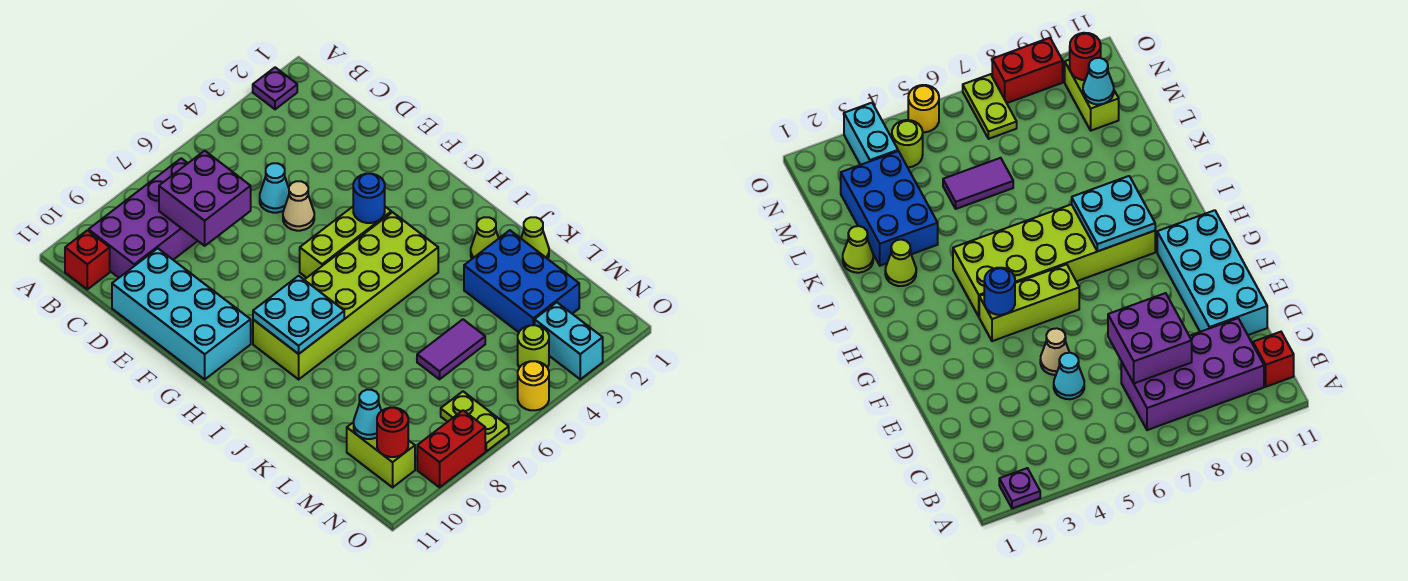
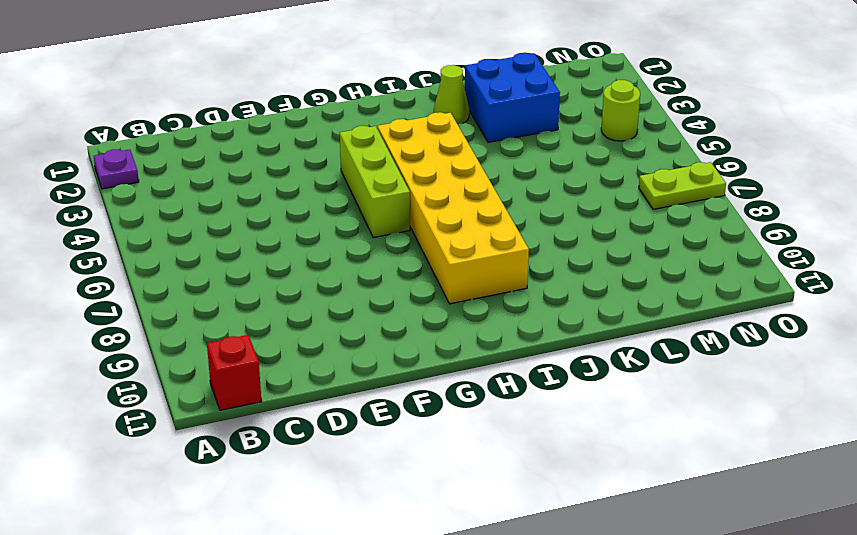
yellow 2x6 brick [378,112,529,304] -> lime 2x6 brick [253,212,438,379]
blue 2x2 brick [465,53,560,142] -> blue 2x3 brick [464,230,579,332]
none -> purple 2x4 brick [89,158,197,278]
none -> cyan 1x1 cone [260,163,289,213]
none -> cyan 2x4 brick [112,248,251,379]

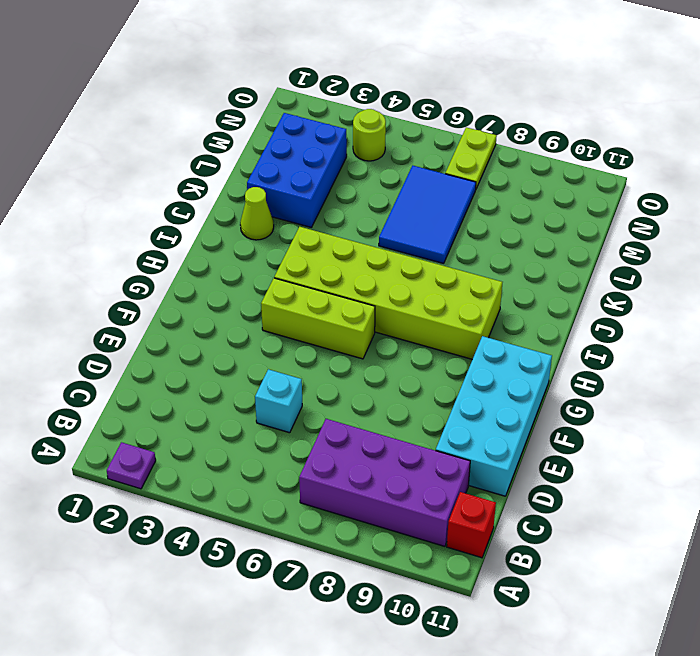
cyan 1x1 brick [255,369,302,433] -> cyan 1x1 cone [260,163,289,213]
blue 2x3 tile [379,166,476,263] -> purple 1x2 tile [417,319,485,379]
none -> tan 1x1 cone [283,181,314,231]
none -> lime 1x1 cone [521,217,549,259]
none -> lime 1x2 brick [347,422,415,487]

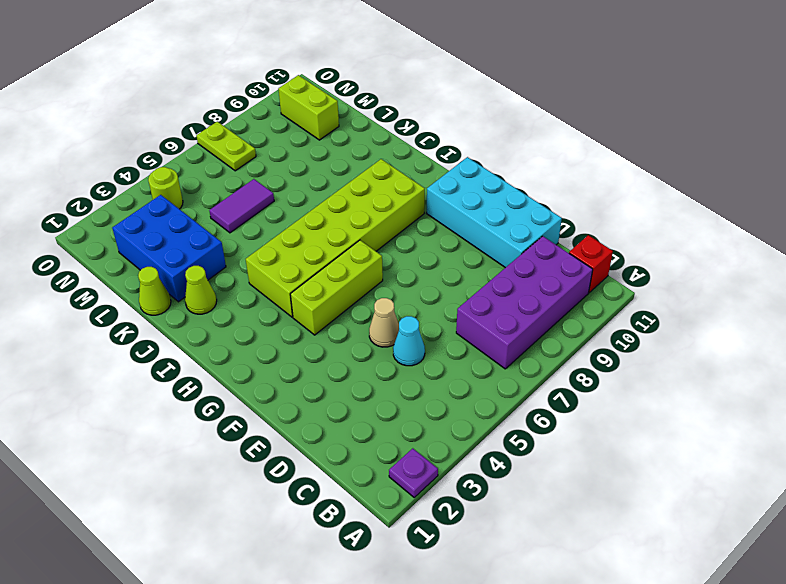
none -> cyan 1x2 brick [535,302,603,379]
none -> yellow 1x1 round brick [518,361,549,410]
none -> red 1x2 brick [417,410,485,487]

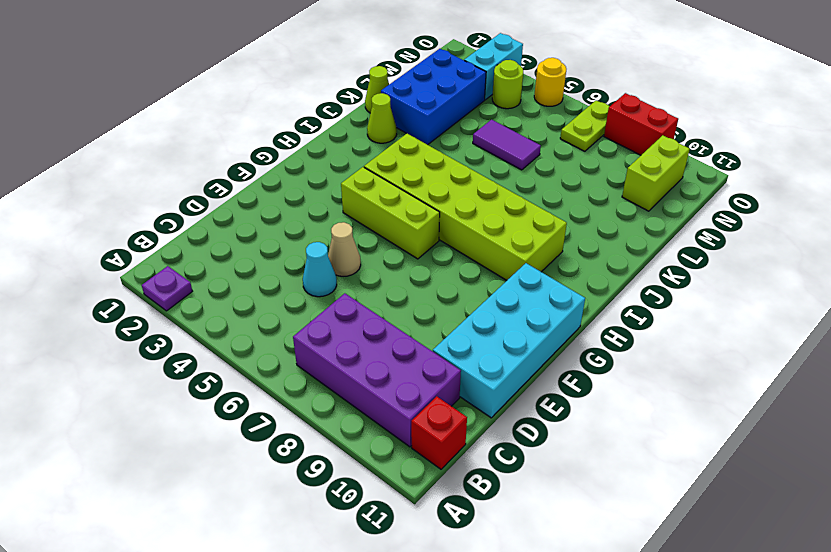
none -> purple 2x2 brick [159,151,251,246]
none -> blue 1x1 round brick [353,174,385,223]
none -> cyan 2x2 plate [253,276,344,354]

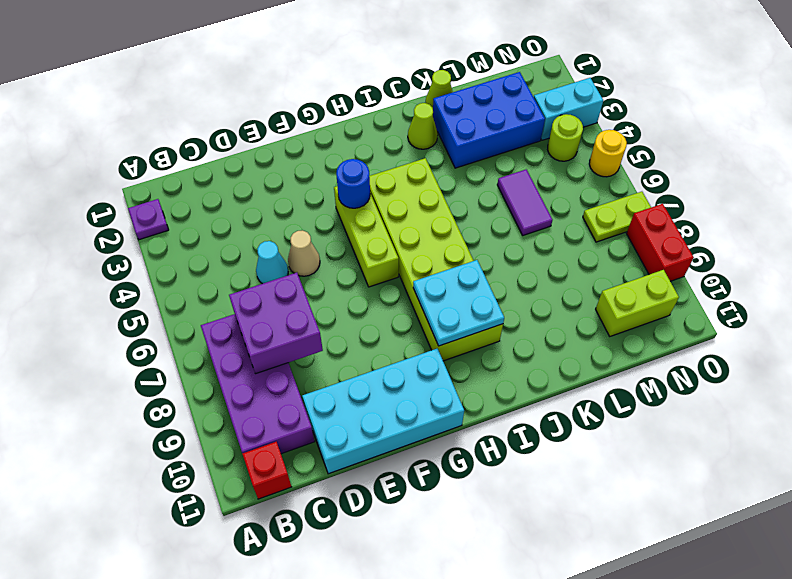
none -> cyan 1x1 cone [354,390,381,439]
none -> red 1x1 round brick [377,408,408,457]

